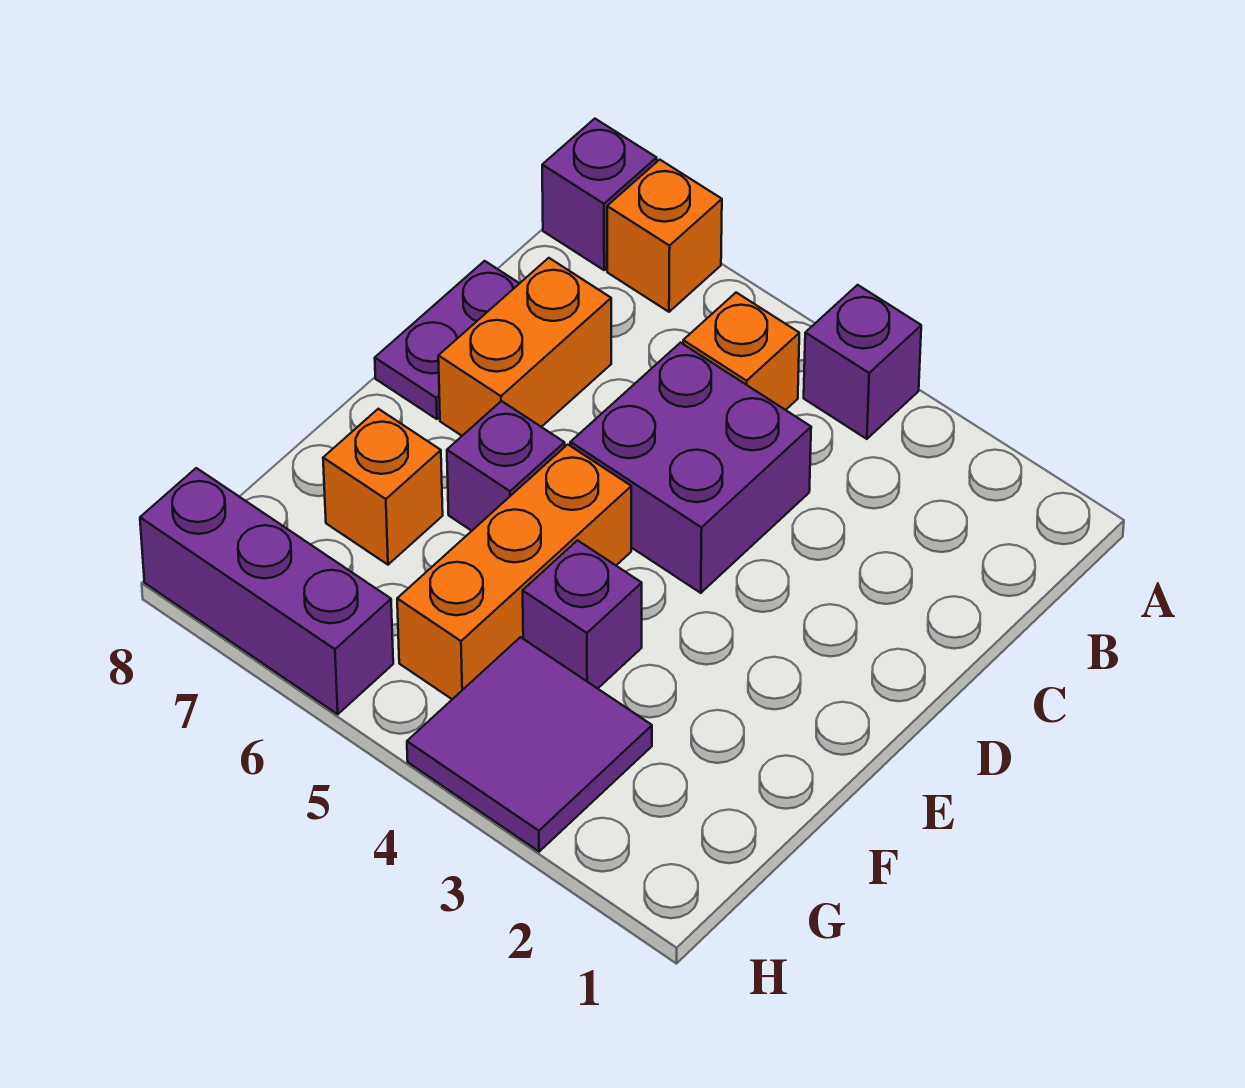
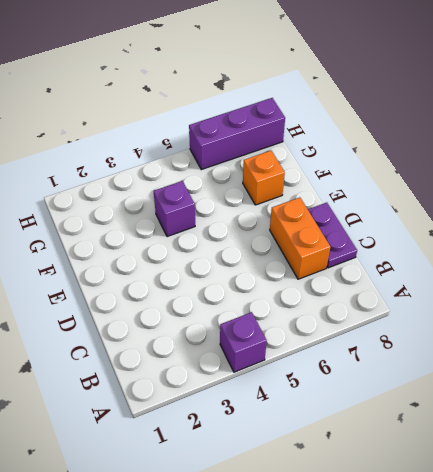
none -> orange 1x1 brick [607,160,722,312]
none -> purple 1x1 brick [542,119,657,270]
none -> orange 1x1 brick [683,293,799,410]

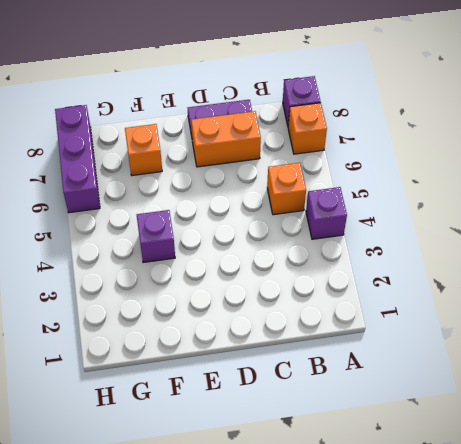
none -> purple 2x2 brick [570,343,811,593]
none -> orange 1x3 brick [397,445,631,699]
none -> purple 1x1 brick [447,401,565,531]

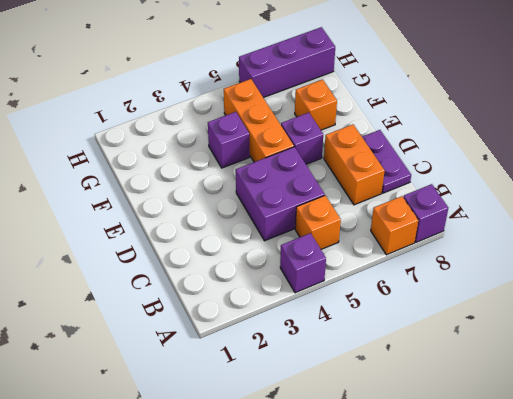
none -> purple 2x2 tile [407,637,652,852]

